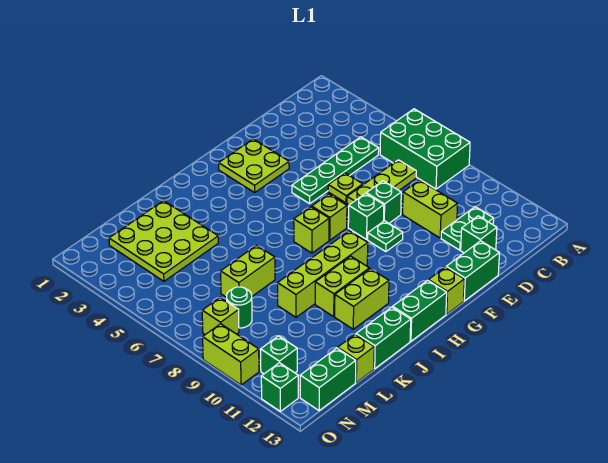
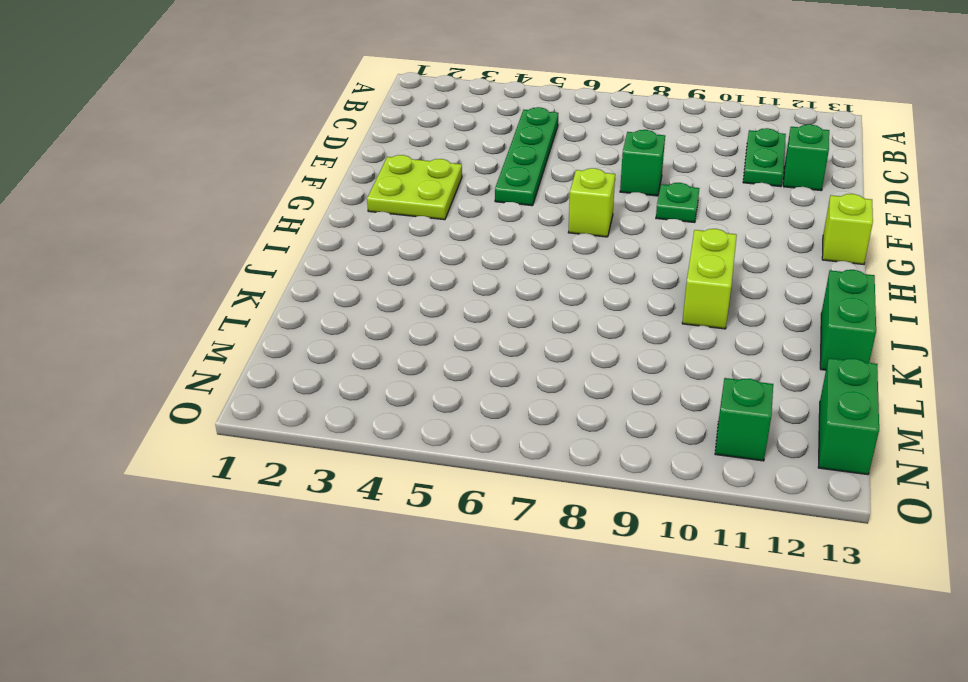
none -> green 2x3 brick [380,109,470,189]
none -> lime 1x3 plate [347,160,416,205]
none -> lime 1x2 brick [403,180,458,238]

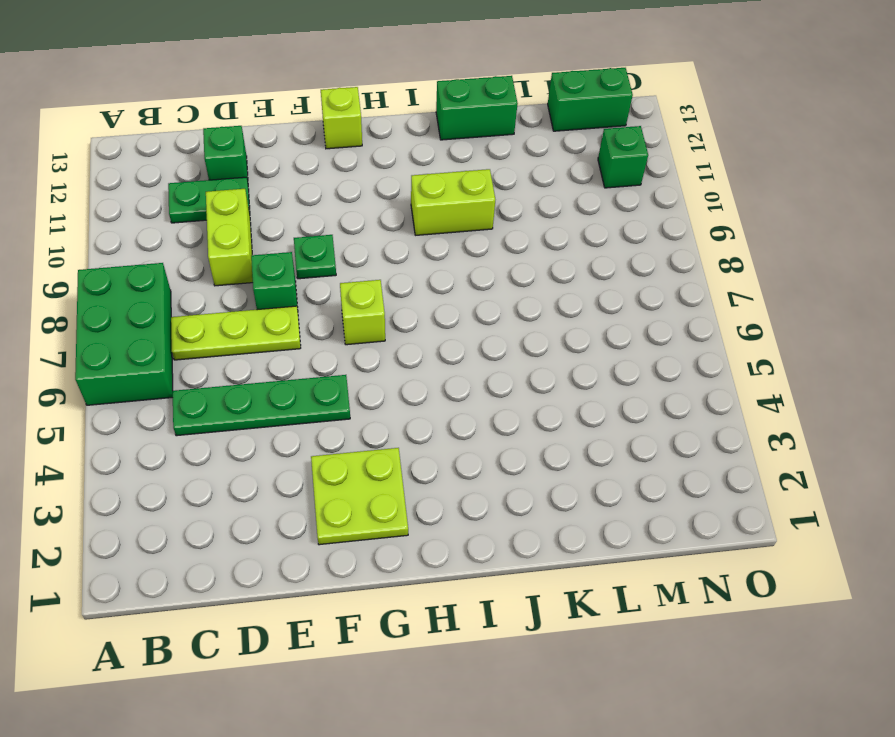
none -> lime 1x1 plate [328,173,363,203]
none -> green 1x2 brick [446,241,499,301]
none -> green 1x1 brick [348,193,384,239]

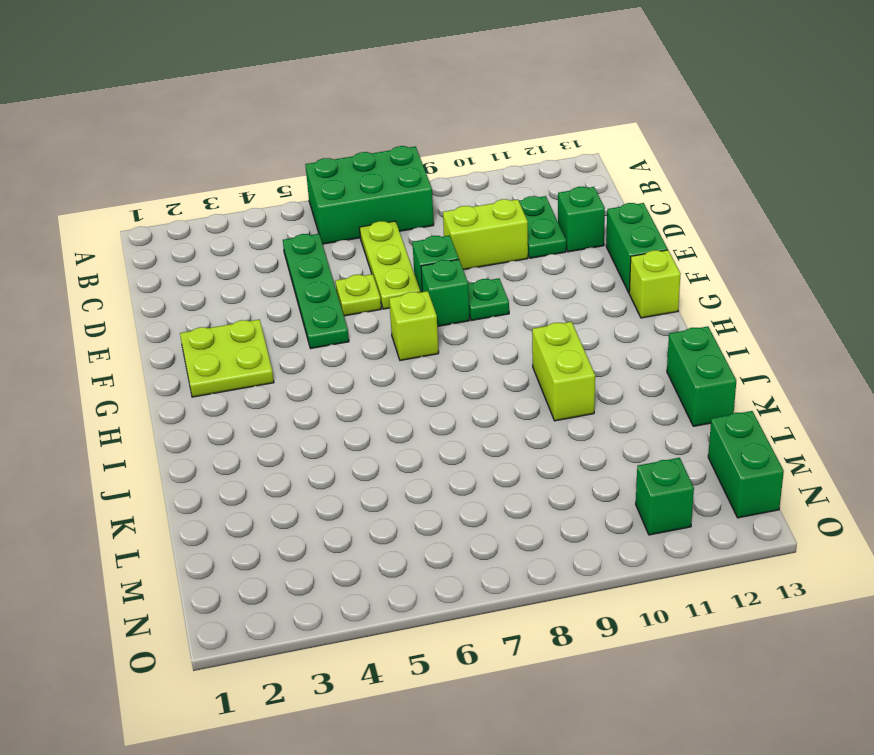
none -> lime 1x1 brick [294,207,329,253]
none -> lime 1x4 brick [278,231,368,317]
none -> green 1x2 brick [393,280,447,341]

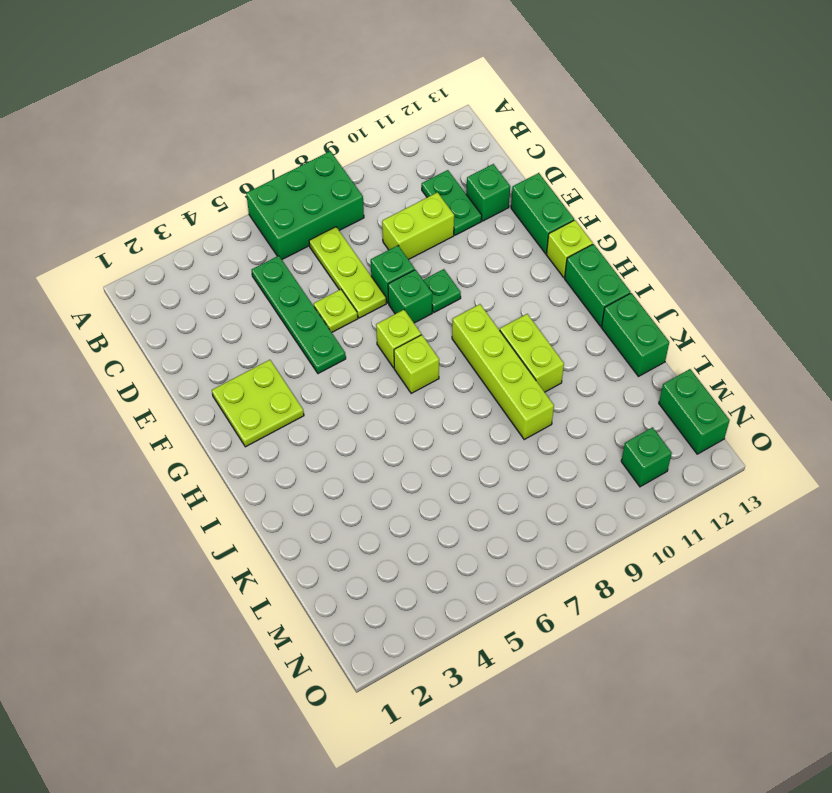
none -> lime 1x2 brick [335,269,389,329]
none -> lime 3x3 plate [109,201,218,281]
none -> lime 1x2 brick [221,245,275,297]

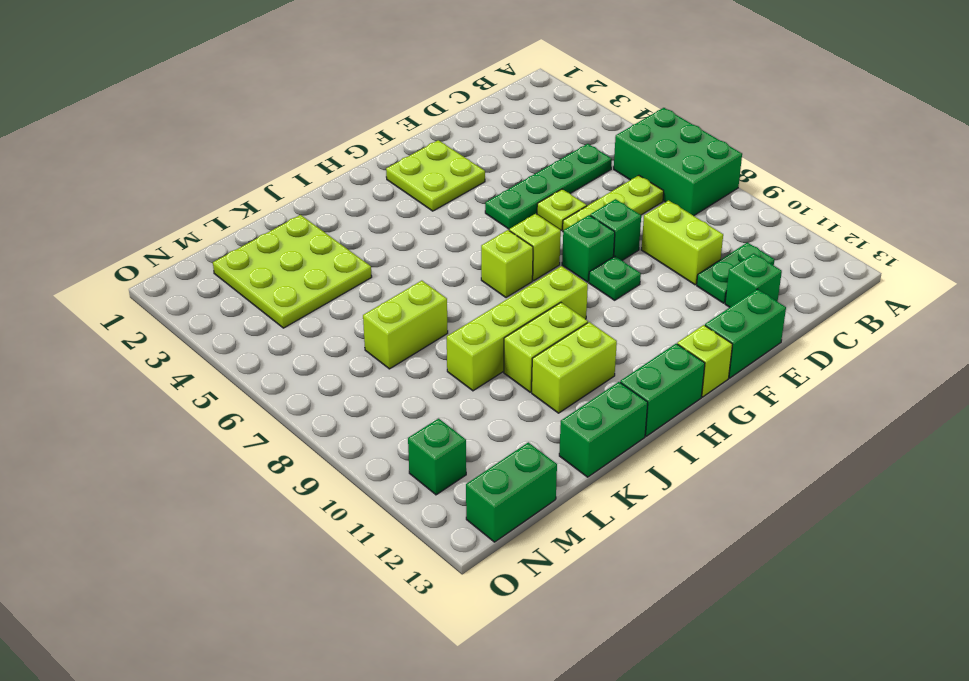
none -> lime 1x1 brick [338,334,374,382]
none -> green 1x1 round brick [227,287,252,328]
none -> lime 1x1 brick [202,298,239,335]

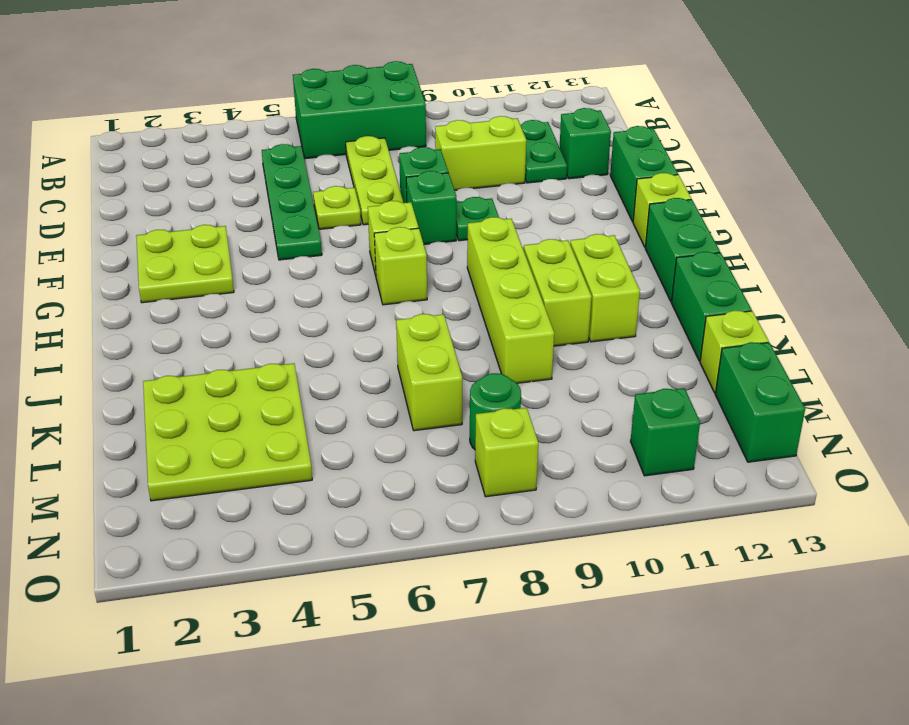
none -> lime 1x2 brick [203,324,259,385]
none -> green 1x1 brick [261,363,298,411]

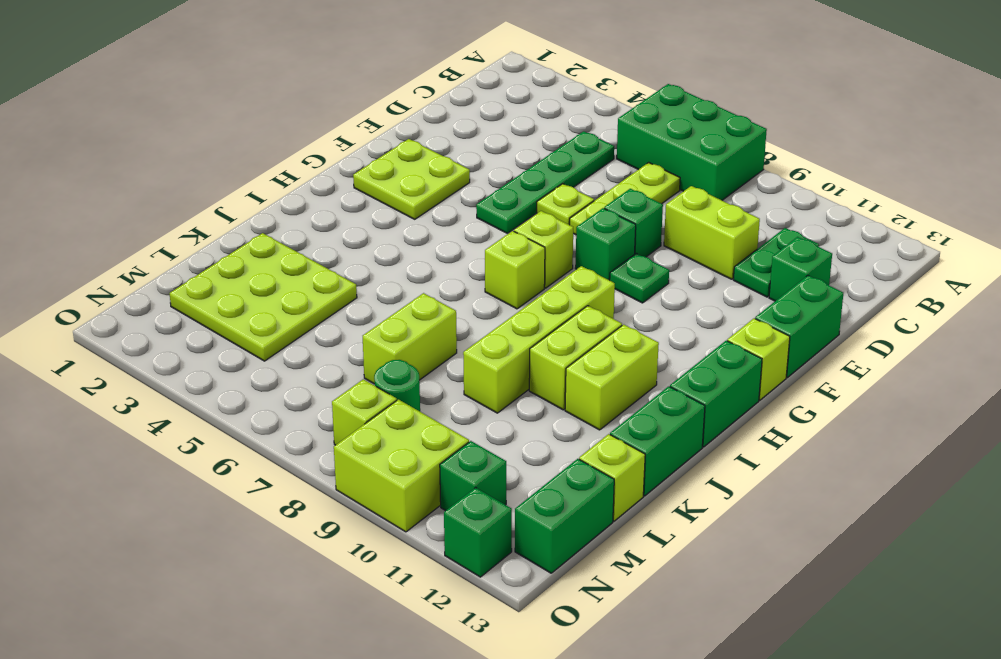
lime 2x2 brick [334,400,469,532] -> lime 1x2 brick [203,324,259,385]

